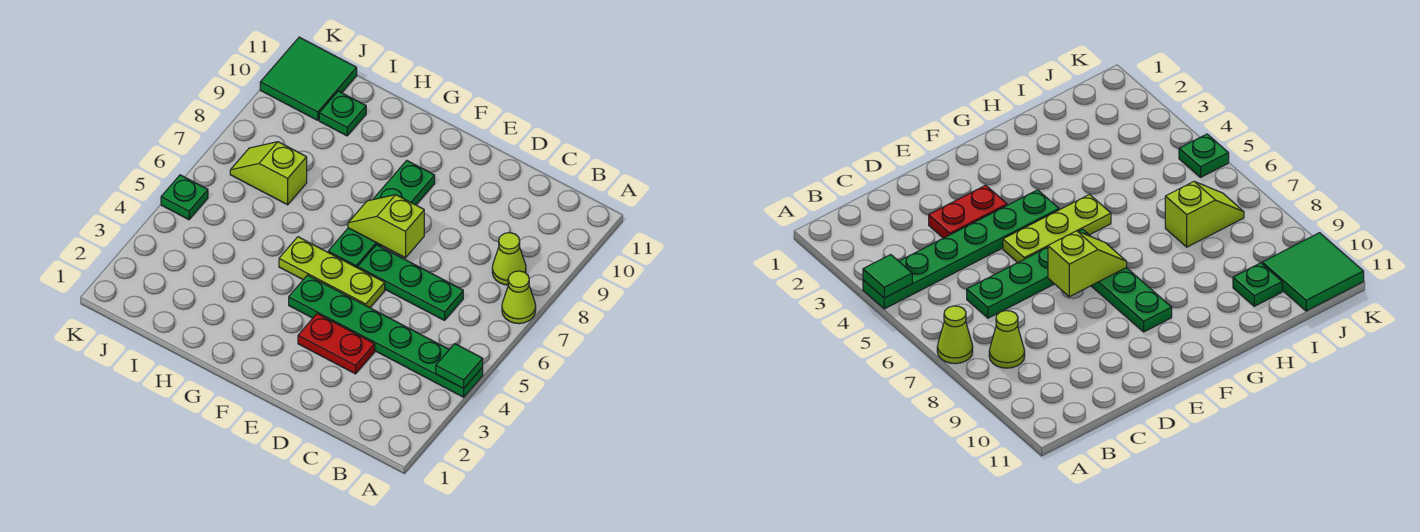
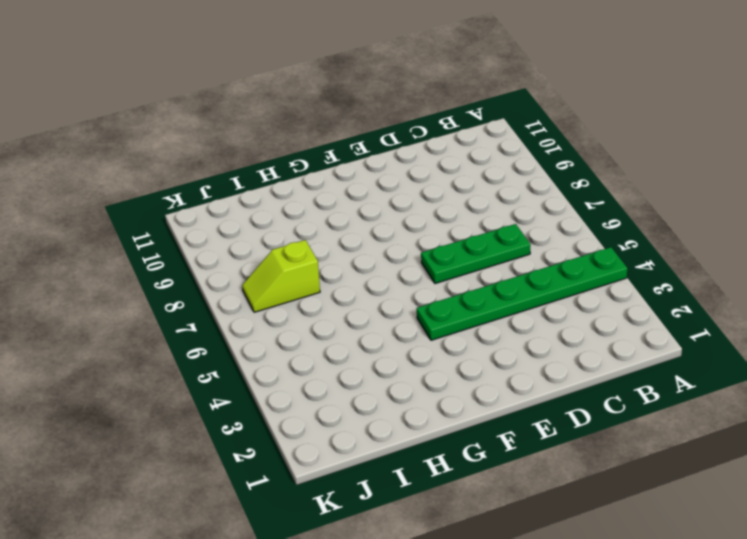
none -> lime 1x1 cone [502,271,536,324]
none -> lime 1x1 cone [492,233,526,285]
none -> red 1x2 plate [298,314,375,374]

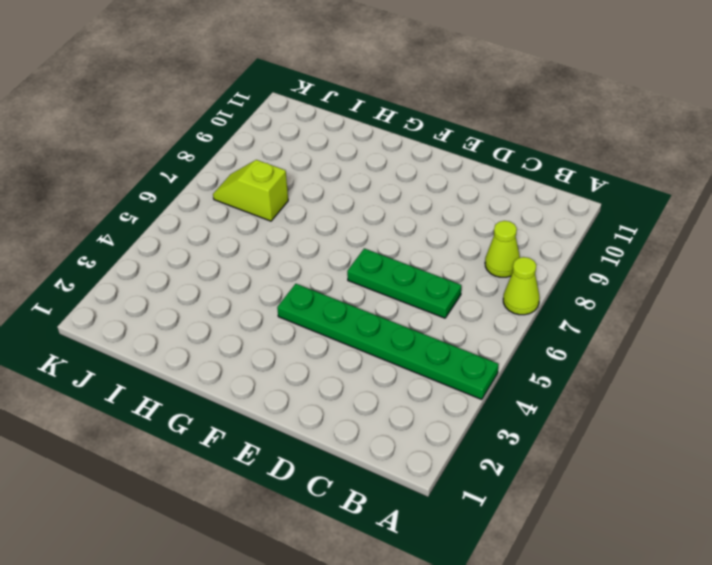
none -> red 1x2 plate [298,314,375,374]
none -> lime 1x3 plate [279,237,385,308]
none -> green 1x4 plate [328,161,435,268]

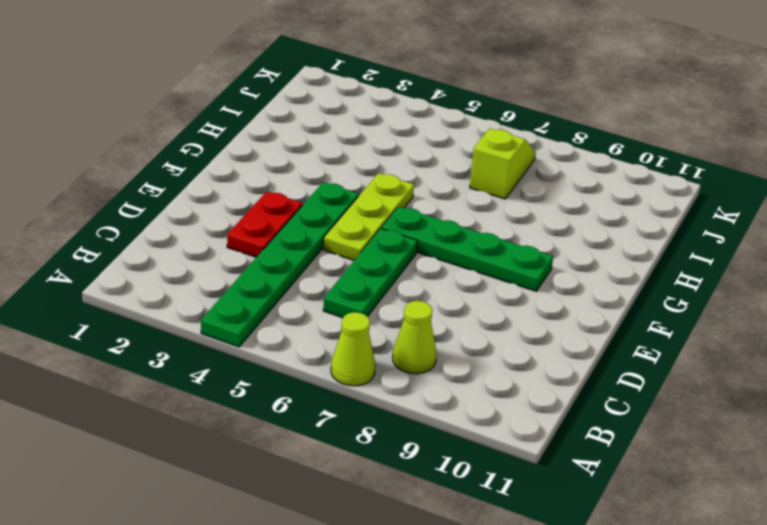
none -> green 1x1 plate [319,91,366,136]
none -> green 2x2 tile [260,37,357,120]
none -> green 1x1 plate [161,175,208,220]

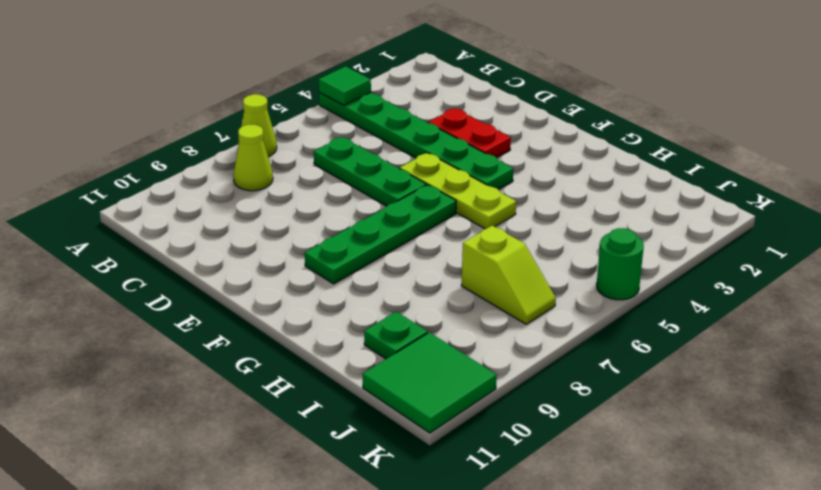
green 1x1 round brick [597,228,644,300] -> green 1x1 plate [161,175,208,220]
none -> lime 1x2 slope [348,195,424,258]

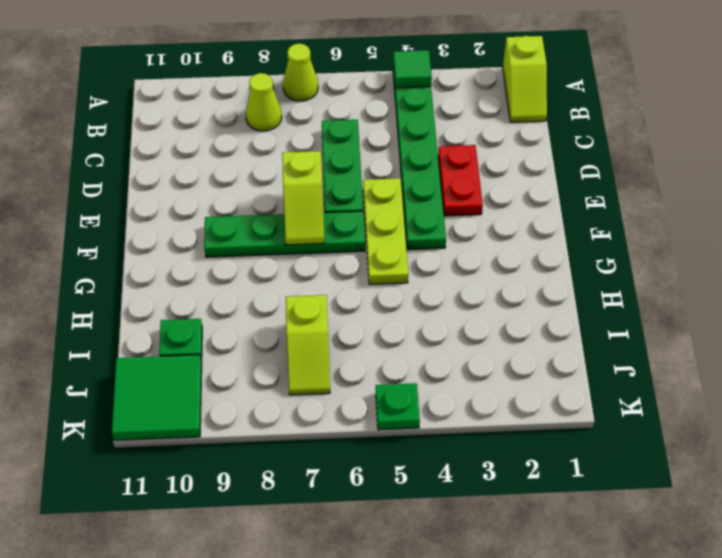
lime 1x2 slope [503,36,547,122] -> none

